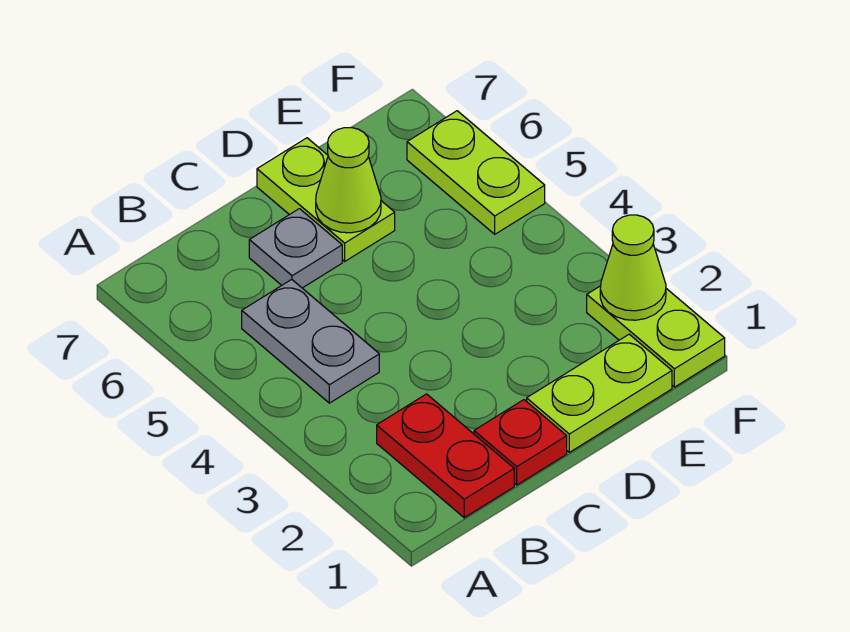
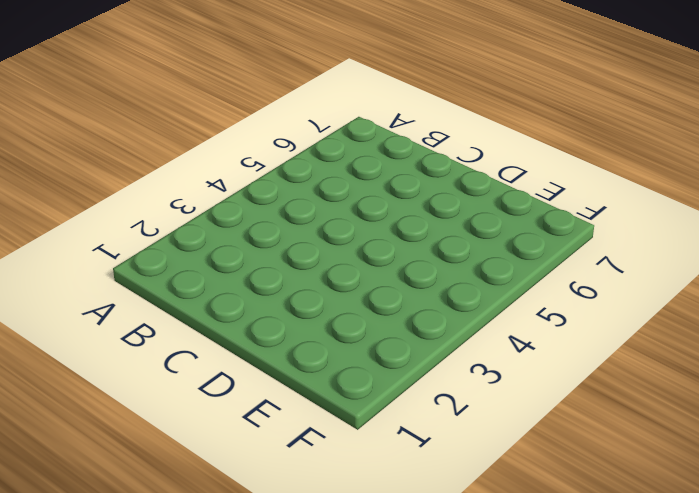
none -> red 1x2 plate [377,394,514,518]
none -> grey 1x2 plate [242,279,379,403]

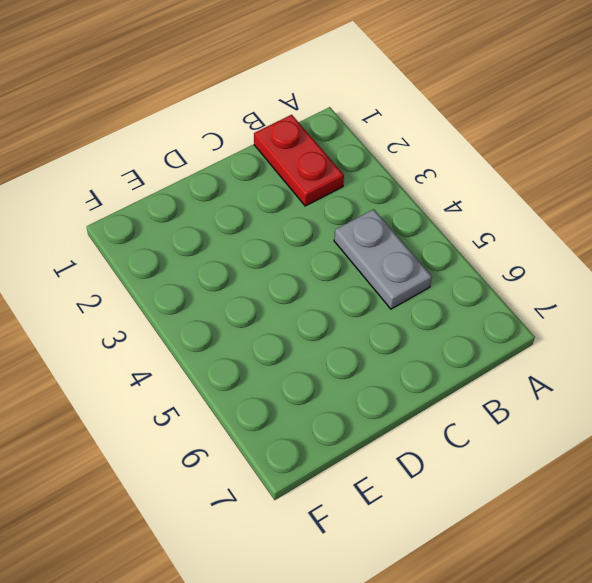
none -> red 1x1 plate [474,400,567,485]
none -> grey 1x1 plate [249,209,342,288]

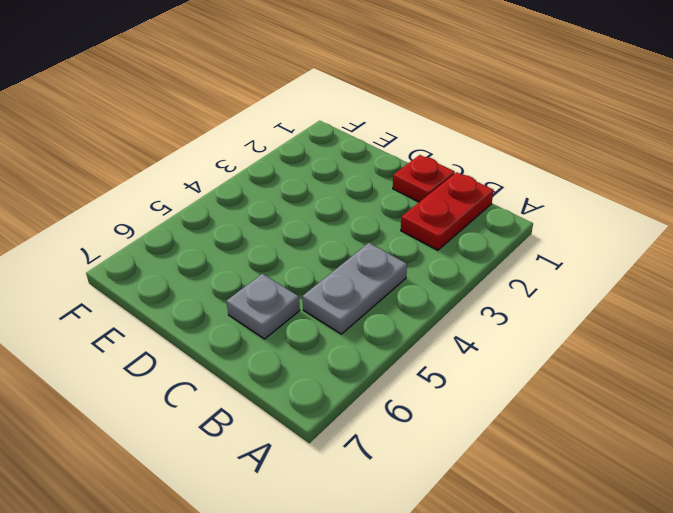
none -> lime 1x2 plate [527,334,672,452]
none -> lime 1x2 plate [257,138,395,261]

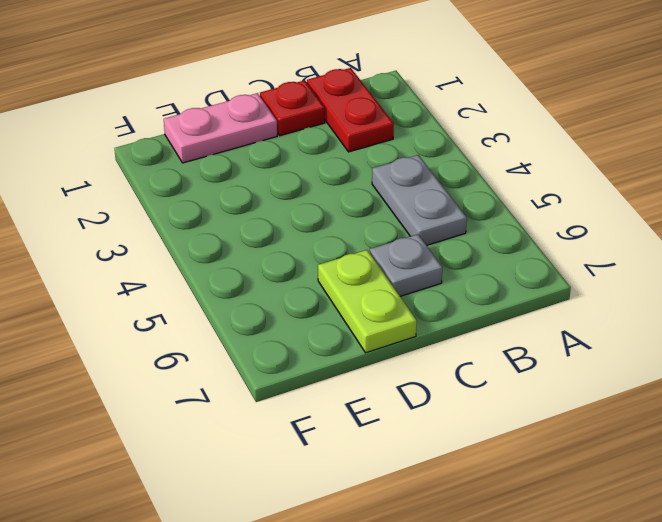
pink 1x2 plate [164,93,277,163] -> lime 1x2 plate [527,334,672,452]
none -> lime 1x2 plate [587,286,725,387]
none -> lime 1x2 plate [407,111,545,234]

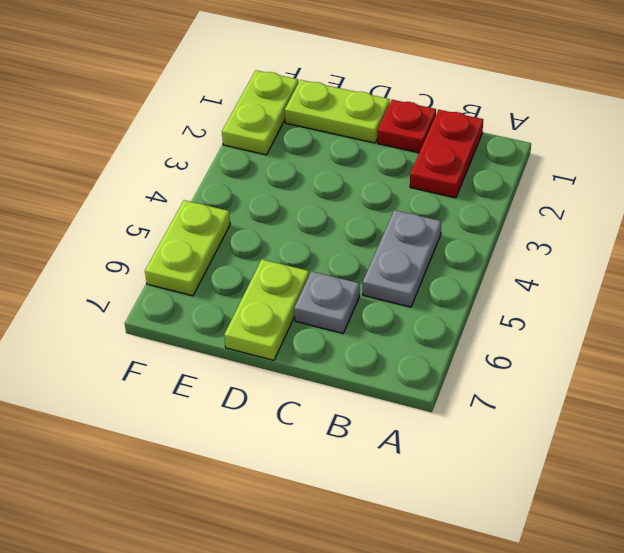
none -> lime 1x1 cone [316,128,381,233]
none -> lime 1x1 cone [600,215,666,320]

